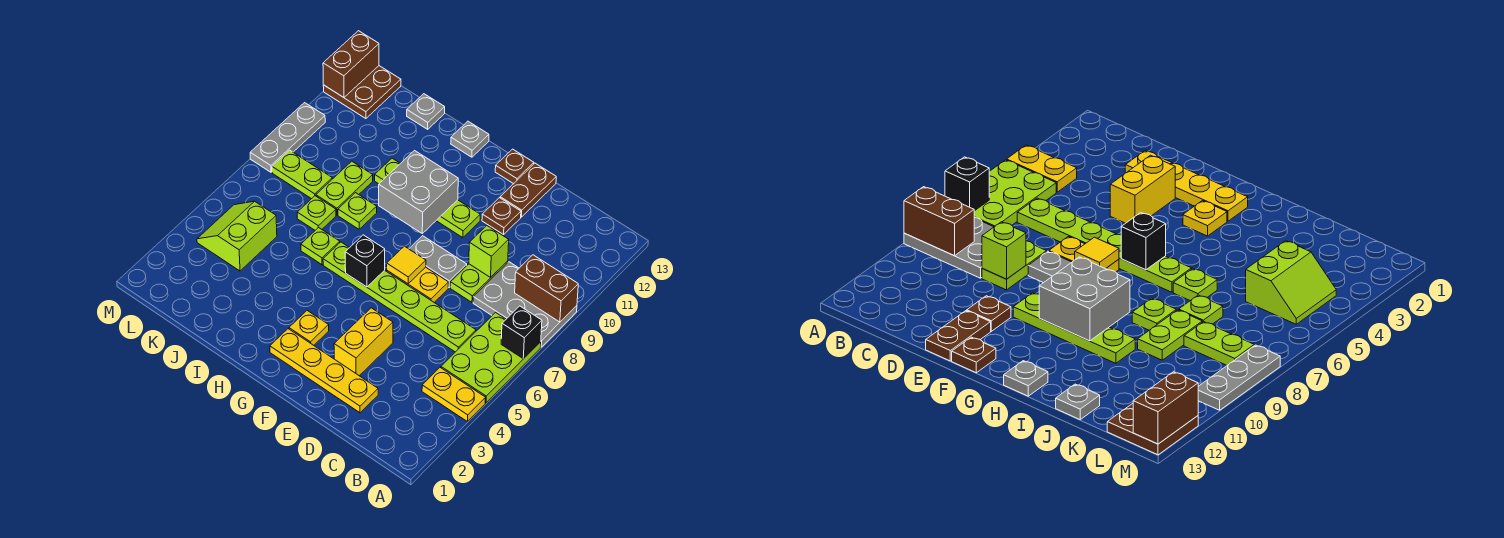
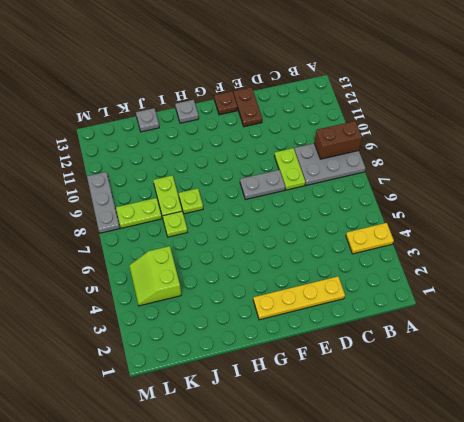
none -> lime 2x3 plate [441,312,541,403]
none -> lime 1x6 plate [323,242,476,352]
none -> yellow 1x2 brick [334,308,393,376]
none -> yellow 1x2 plate [387,267,449,302]

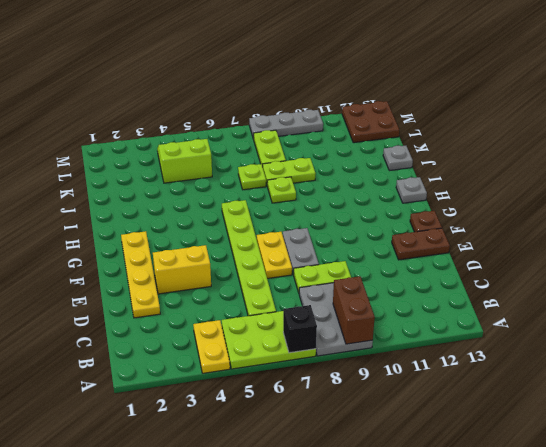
none -> brown 1x1 plate [482,198,521,234]
none -> lime 1x4 plate [375,158,480,238]
none -> yellow 1x1 plate [289,311,329,345]
none -> lime 1x1 plate [301,227,340,265]

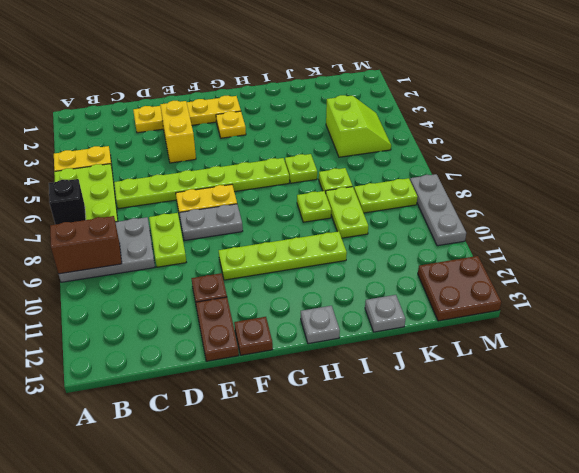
none -> lime 1x1 brick [469,226,509,277]
none -> yellow 1x1 tile [387,246,426,284]
none -> black 1x1 brick [345,235,385,287]
none -> grey 2x2 brick [379,151,458,233]

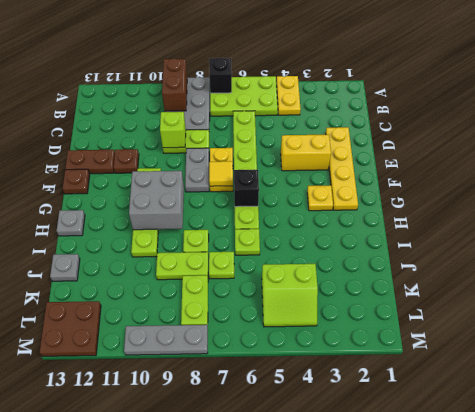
none -> brown 1x2 brick [323,31,379,97]

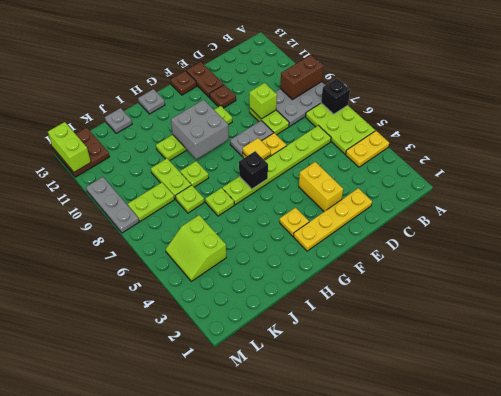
lime 1x2 brick [48,122,91,172] -> brown 1x2 brick [323,31,379,97]

